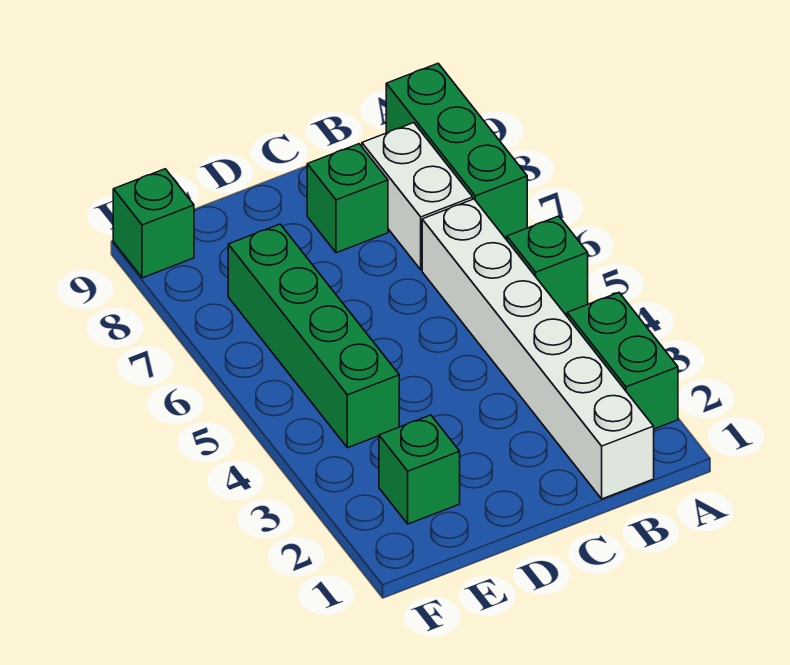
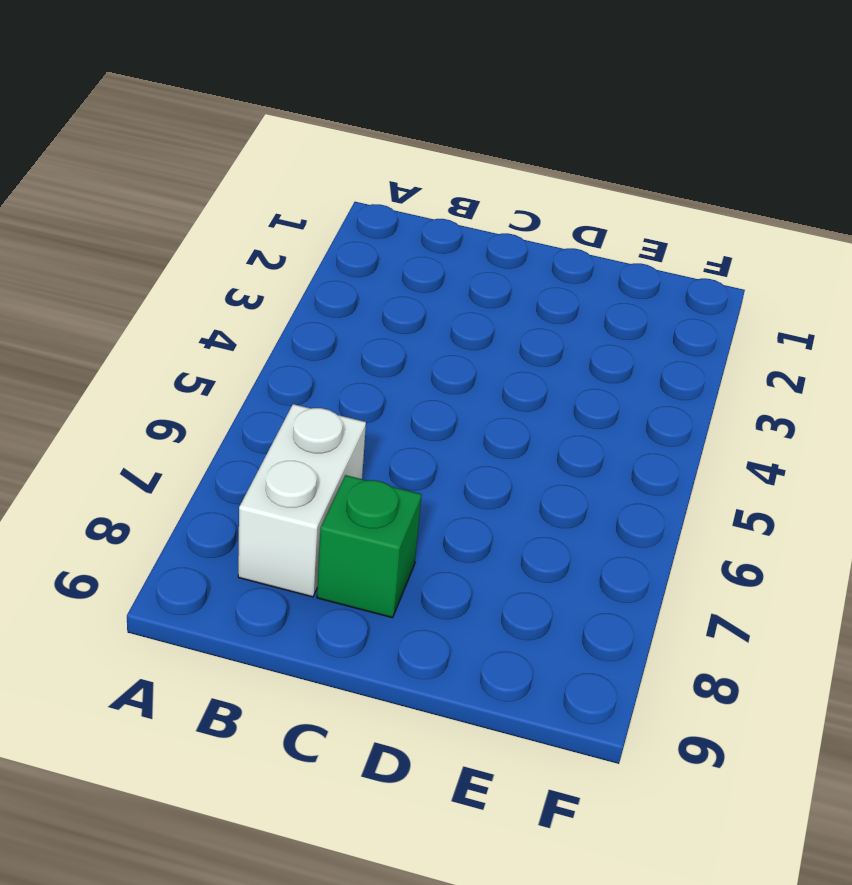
none -> green 1x2 brick [567,293,678,429]
none -> green 1x1 brick [507,216,588,314]

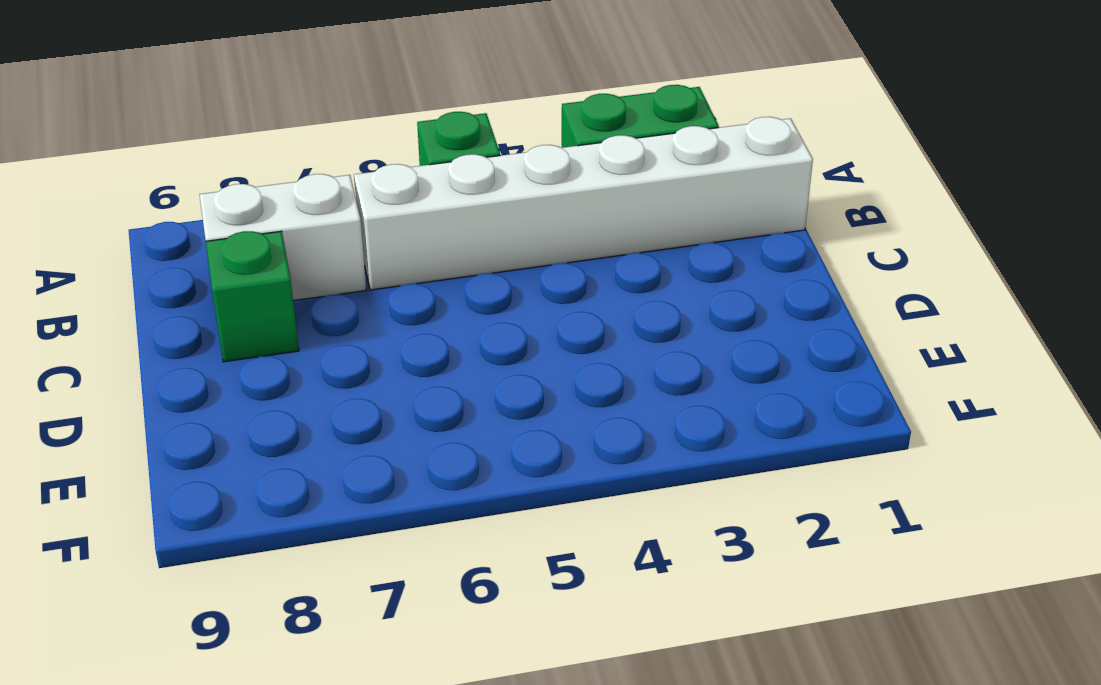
none -> green 1x3 brick [386,64,527,237]
none -> green 1x1 brick [379,415,460,524]

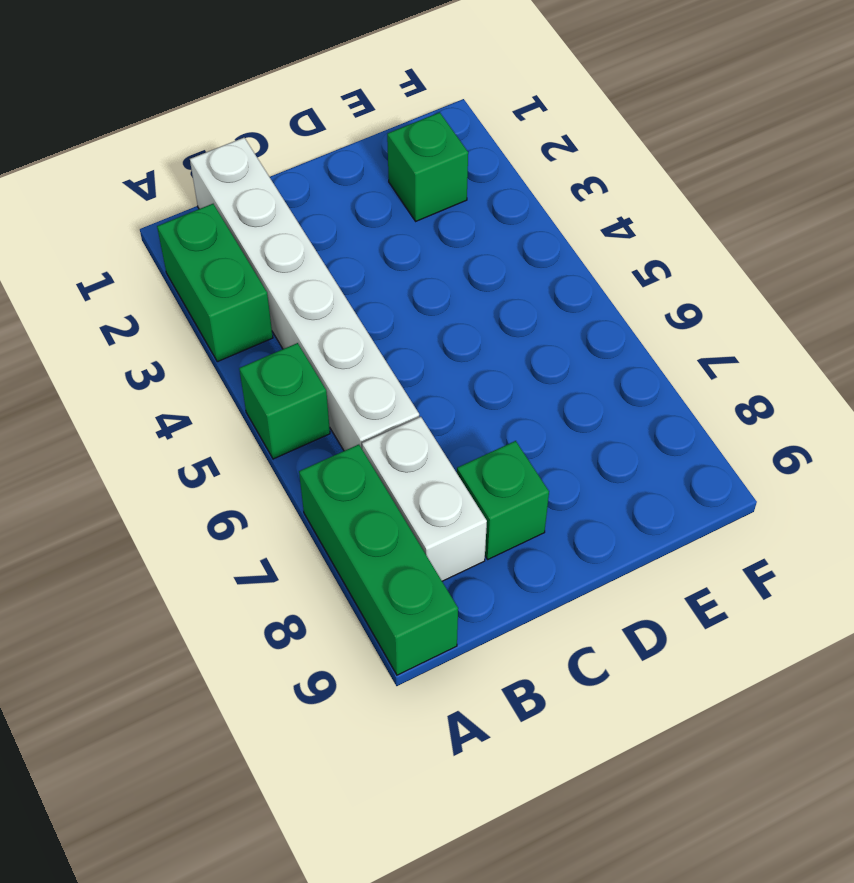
none -> green 1x4 brick [228,224,399,448]
none -> green 1x1 brick [113,169,194,278]

